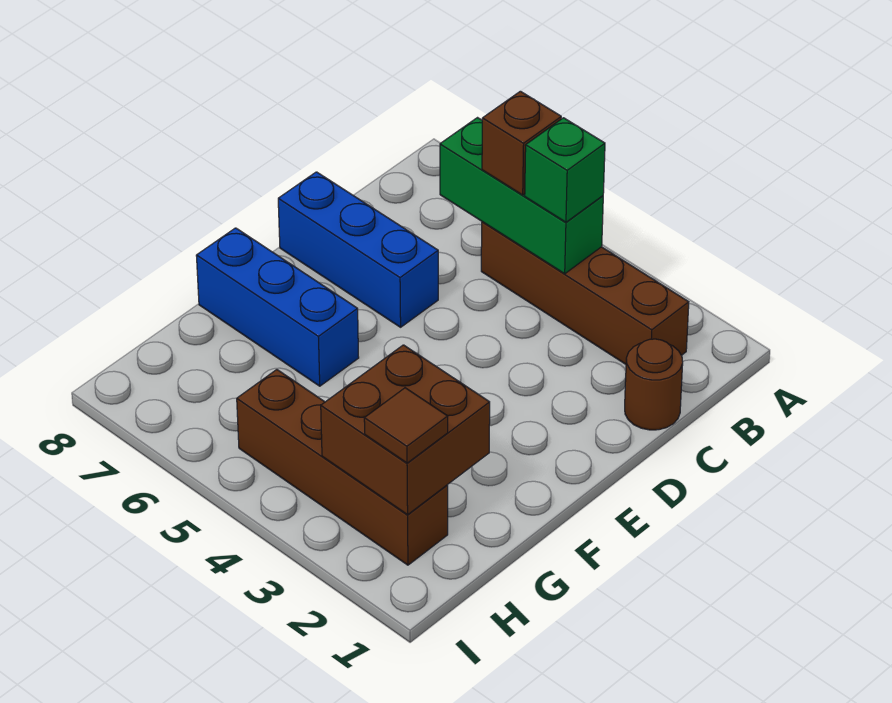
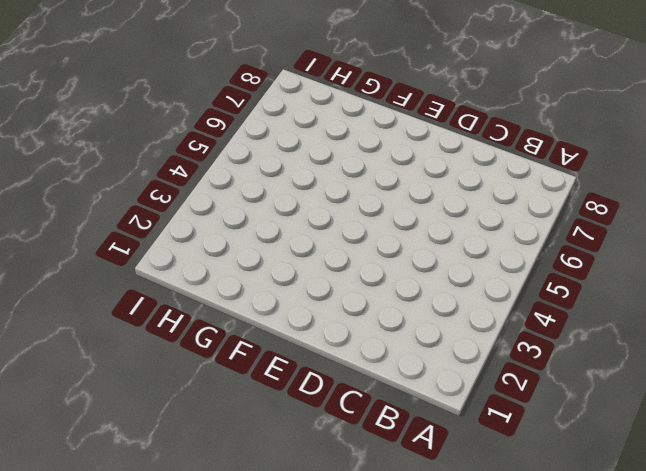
none -> brown 1x4 brick [481,222,689,364]
none -> brown 1x1 round brick [625,339,683,430]

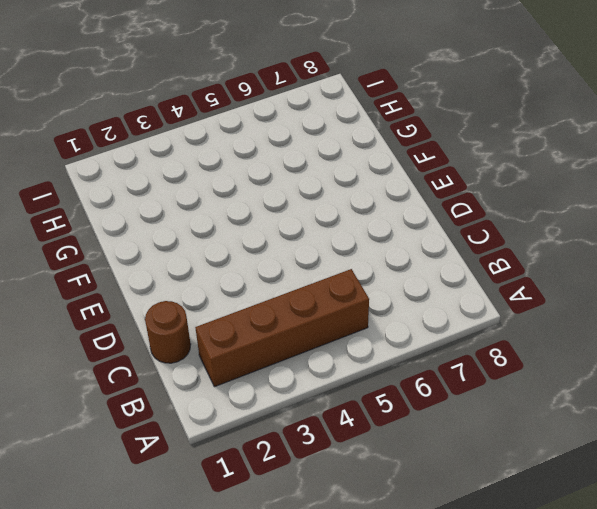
none -> blue 1x3 brick [278,172,438,327]
none -> blue 1x3 brick [196,228,359,386]

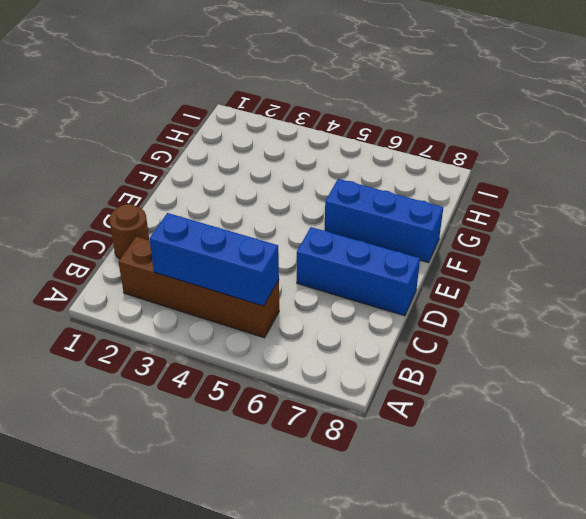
blue 1x3 brick [149,213,279,306] -> green 1x3 brick [440,118,603,274]
none -> brown 1x4 brick [237,370,448,565]
none -> brown 2x2 brick [321,345,490,515]

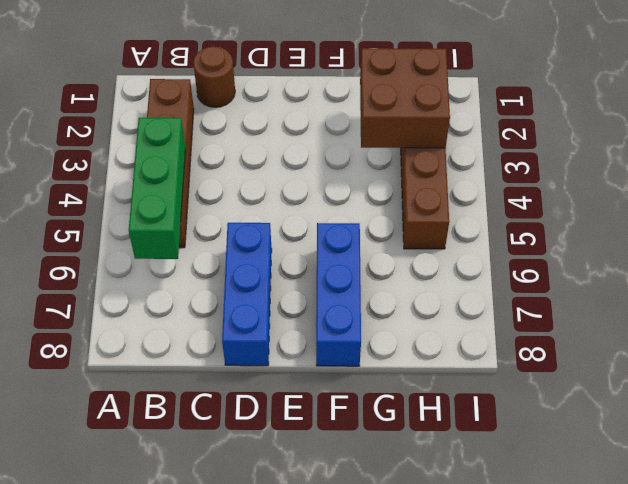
none -> green 1x1 brick [525,118,605,222]
none -> brown 1x1 brick [482,91,561,195]

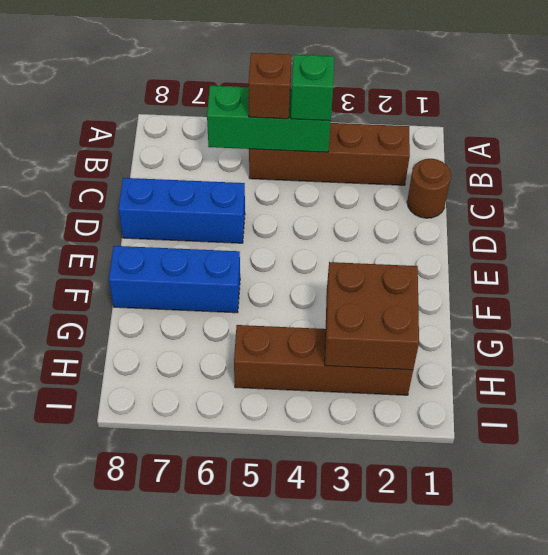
none -> brown 1x1 tile [364,388,448,463]

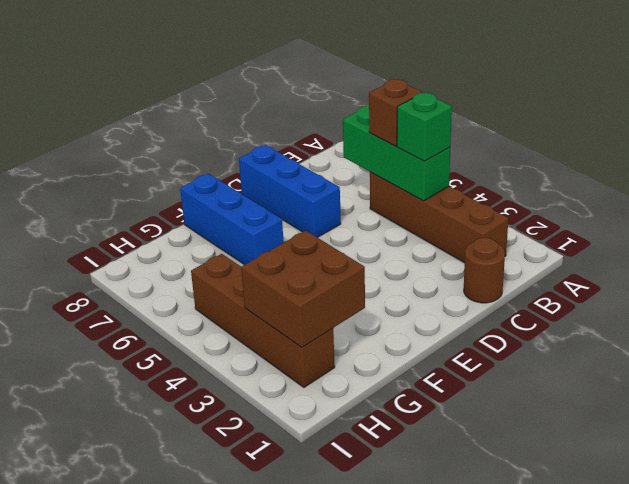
none -> brown 1x1 tile [364,388,448,463]

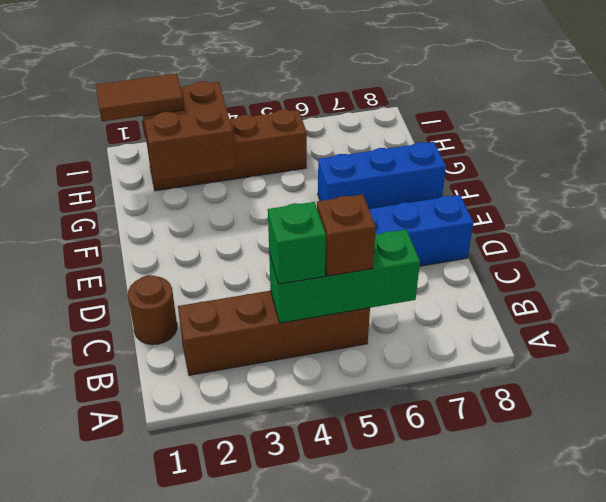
brown 1x2 tile [96,74,184,121] -> brown 1x1 tile [364,388,448,463]

